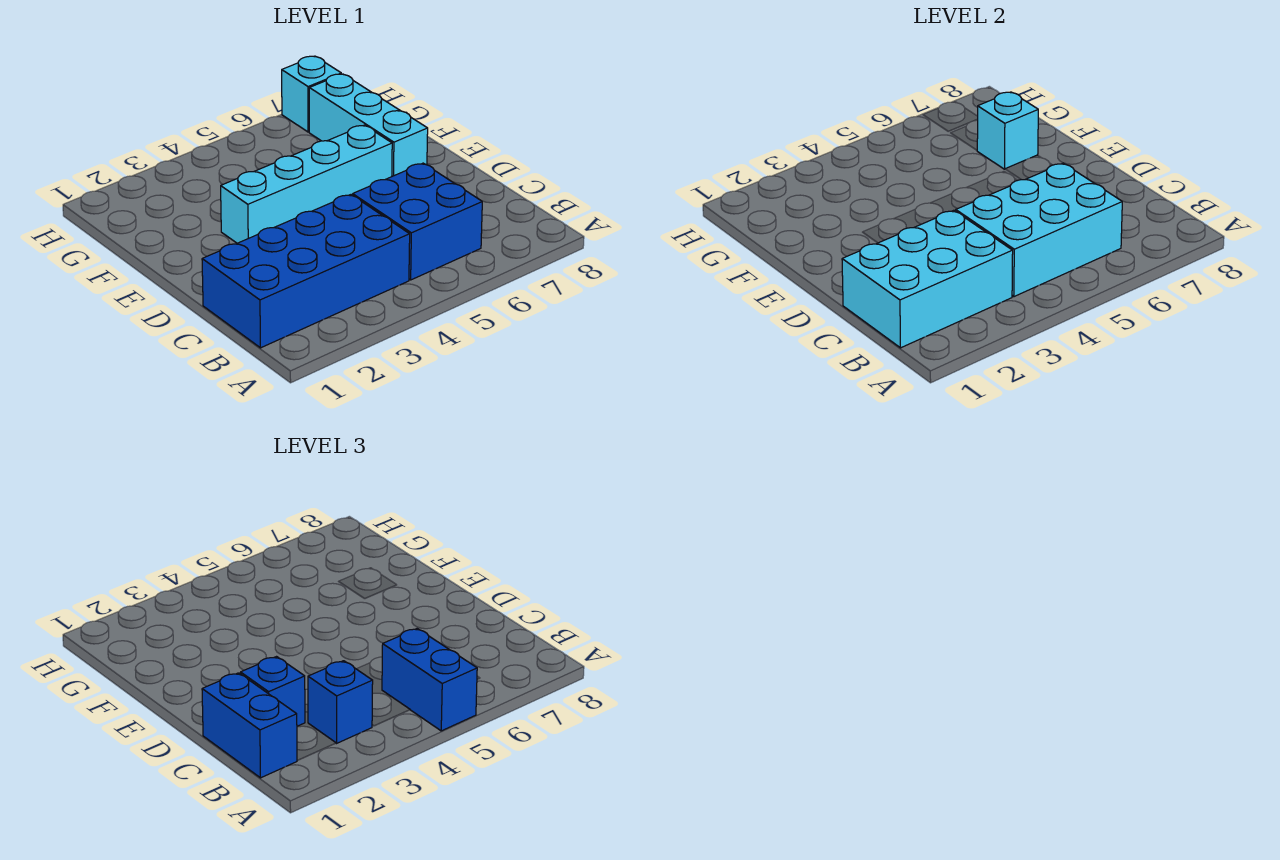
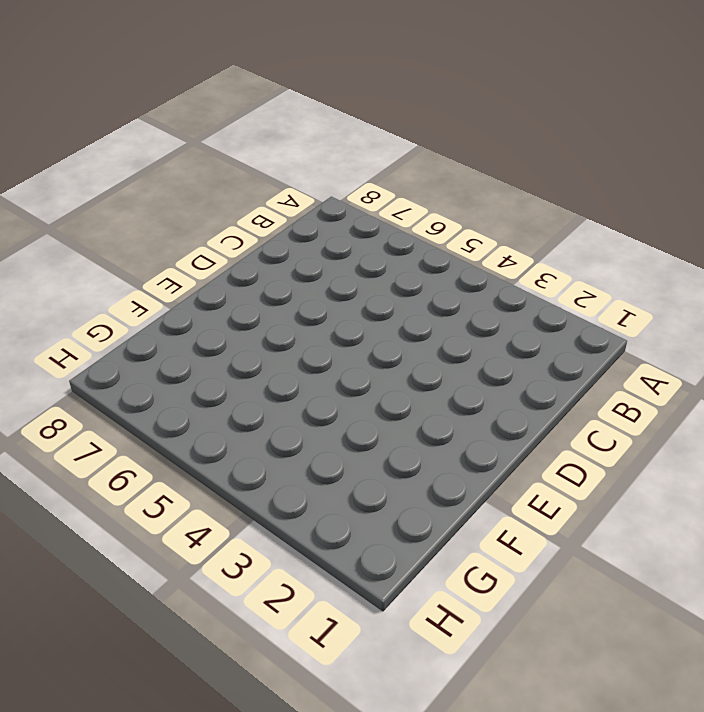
none -> blue 2x4 brick [202,195,410,348]
none -> blue 2x2 brick [353,163,482,280]
none -> cyan 1x4 brick [221,125,392,243]

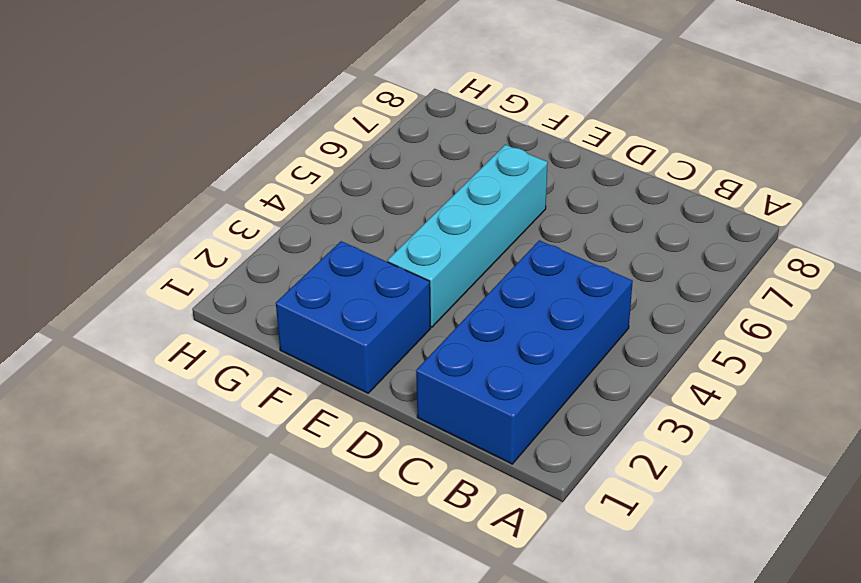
blue 2x2 brick [276,241,430,393] -> blue 2x2 brick moved to [353,163,482,280]
none -> cyan 1x3 brick [309,74,428,176]
none -> cyan 1x1 brick [282,56,341,132]
none -> cyan 2x3 brick [842,210,1013,348]

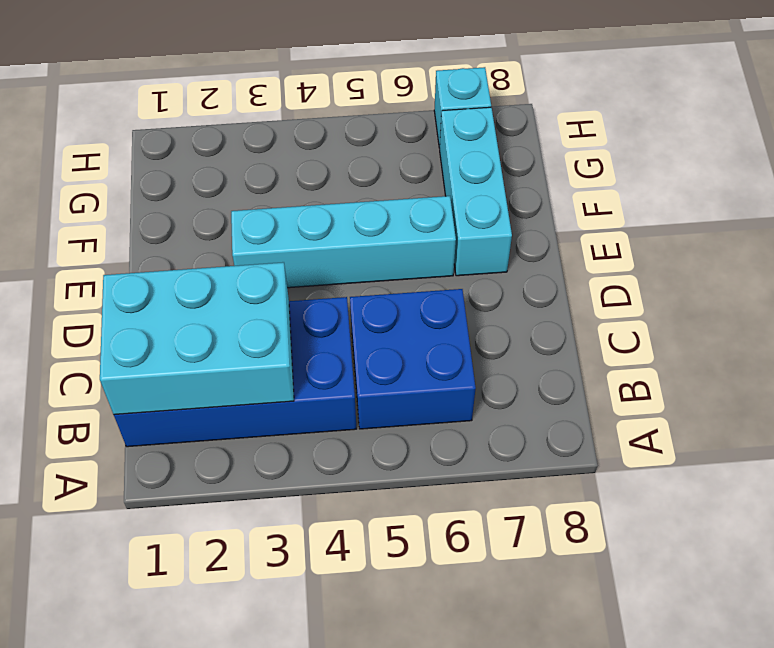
none -> cyan 2x3 brick [956,163,1122,297]
none -> cyan 1x1 brick [977,92,1038,169]
none -> blue 1x2 brick [382,629,477,731]

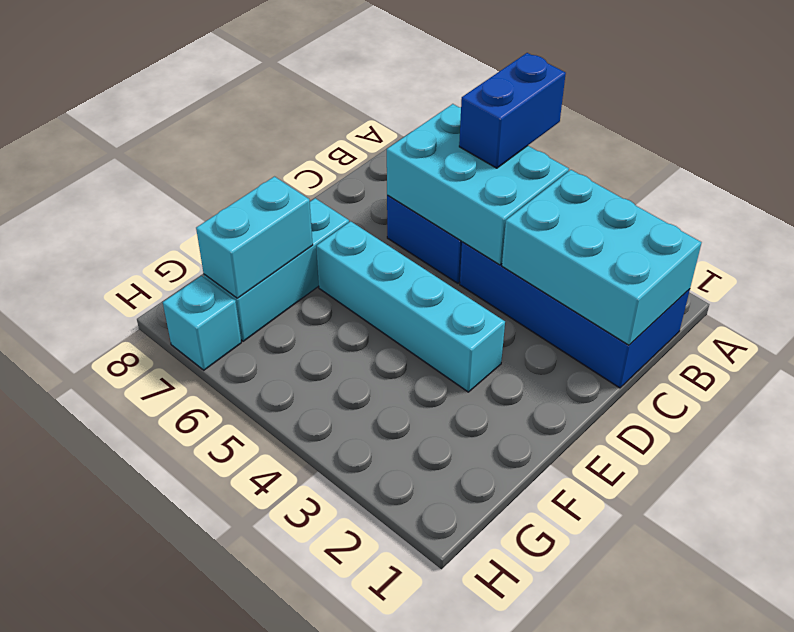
cyan 1x2 brick [196,177,313,298] -> cyan 1x1 brick [977,92,1038,169]
none -> blue 1x2 brick [202,673,297,778]
none -> blue 1x1 brick [308,661,373,743]
none -> blue 1x1 brick [241,657,305,726]

